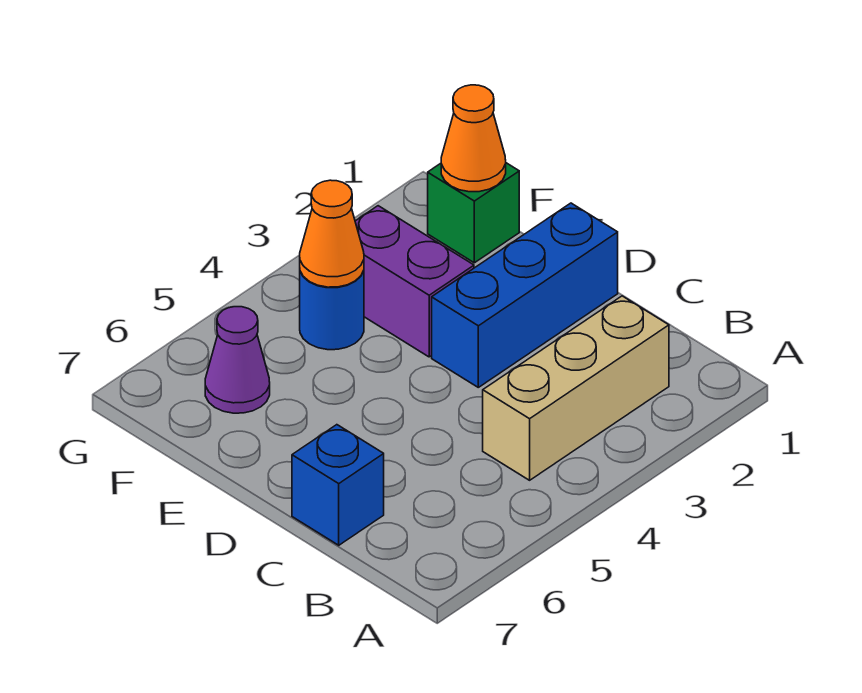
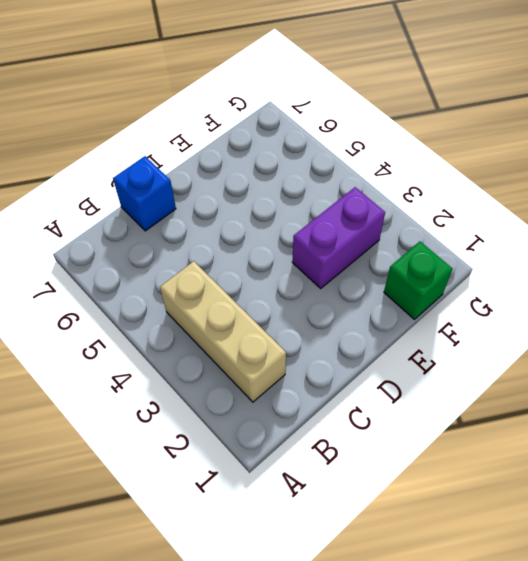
none -> blue 1x3 brick [432,203,618,387]
none -> blue 1x1 round brick [300,271,364,350]

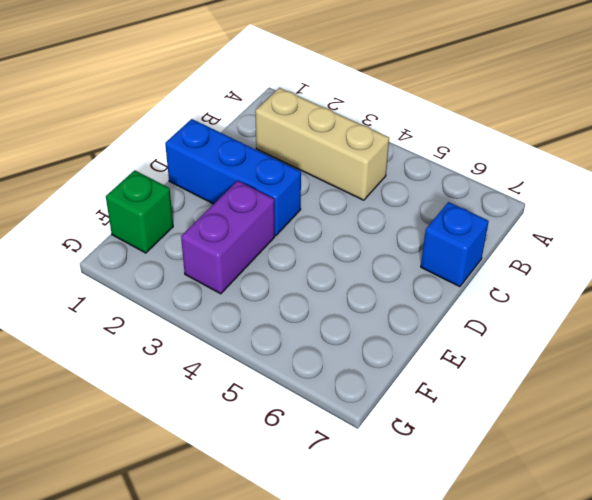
none -> blue 1x1 round brick [300,271,364,350]
none -> purple 1x1 cone [205,307,270,413]

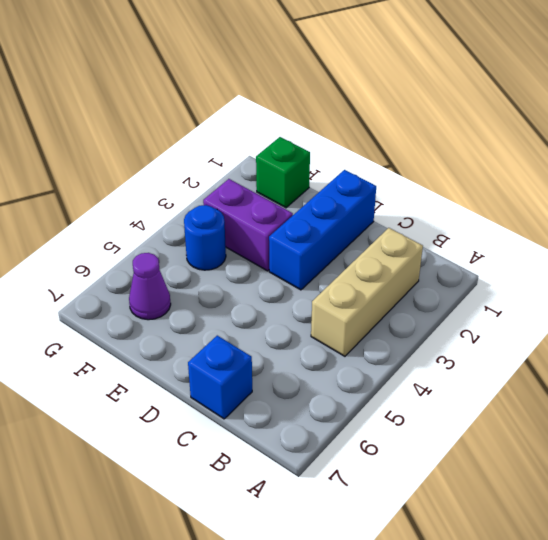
none -> orange 1x1 cone [441,85,506,192]
none -> orange 1x1 cone [300,180,364,287]

